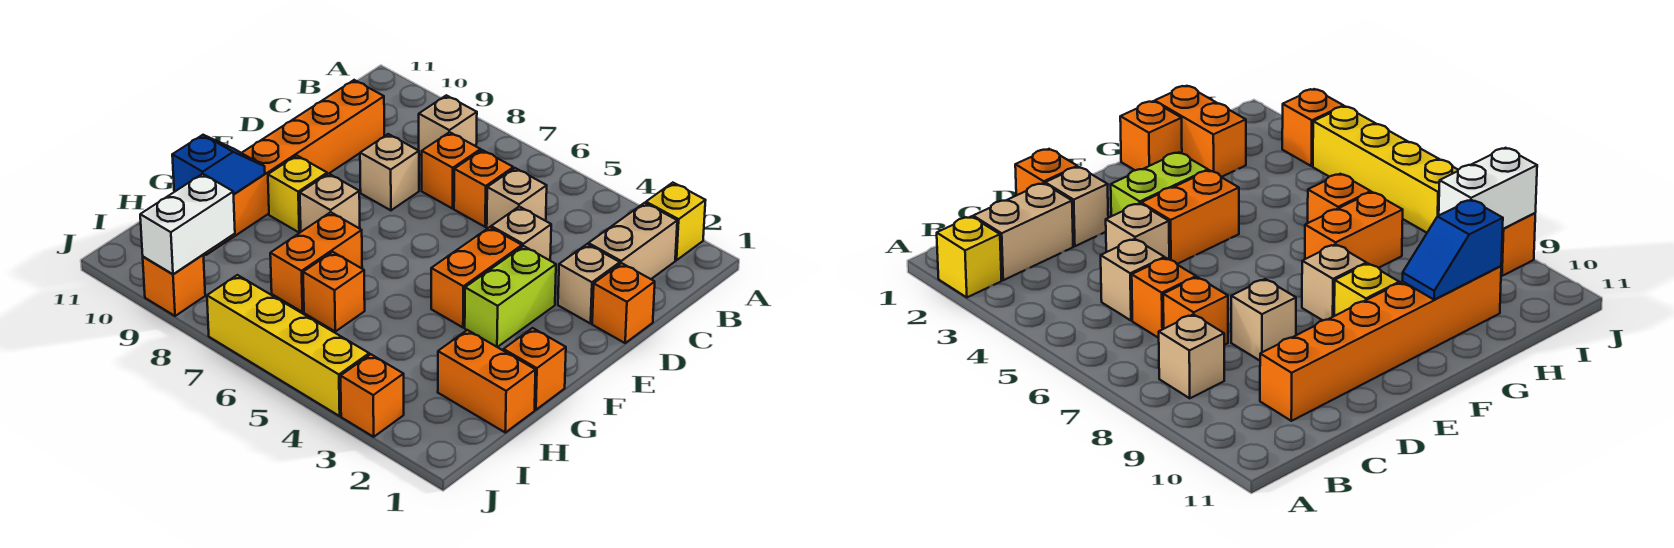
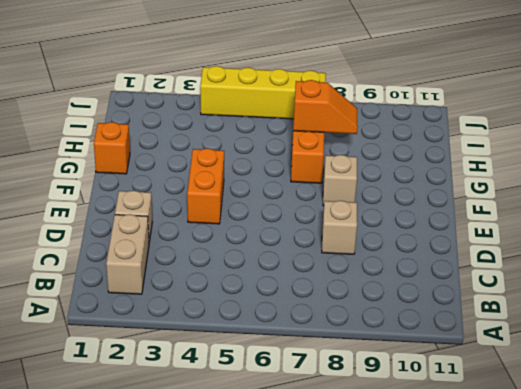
orange 1x2 slope [293,80,358,134] -> none
none -> yellow 1x1 brick [646,183,706,260]
none -> tan 1x1 brick [419,95,477,156]
none -> tan 1x1 brick [487,168,547,228]

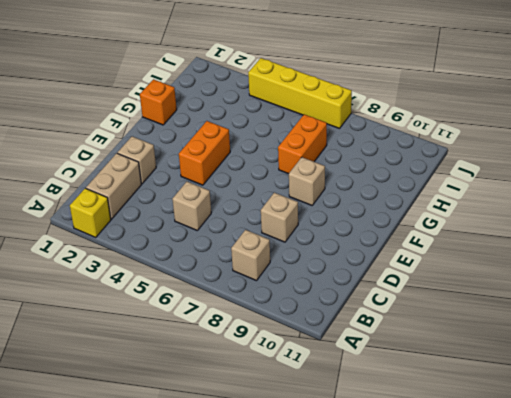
none -> orange 1x1 brick [454,150,513,227]
none -> orange 1x1 brick [422,132,481,209]
none -> orange 1x6 brick [205,80,384,255]

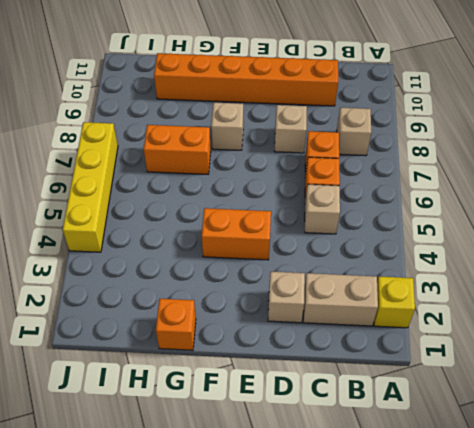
none -> orange 1x1 brick [592,263,655,343]
none -> tan 1x1 brick [491,207,551,260]
none -> lime 1x2 brick [465,246,556,347]

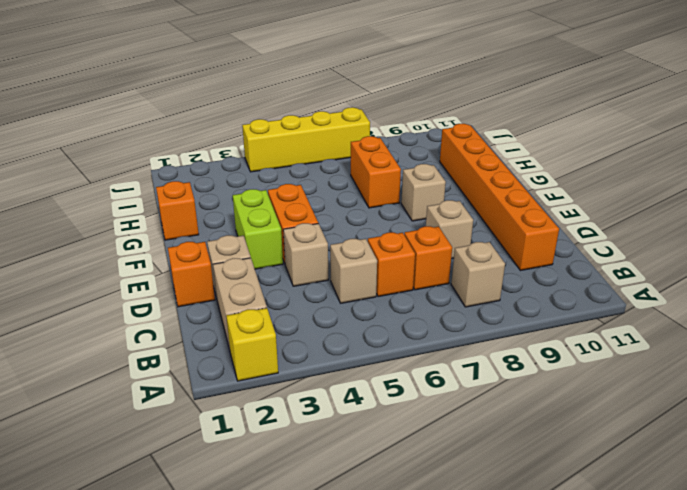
none -> yellow 1x1 brick [268,156,327,232]
none -> orange 1x2 brick [438,330,536,433]
none -> orange 1x1 brick [303,252,365,331]

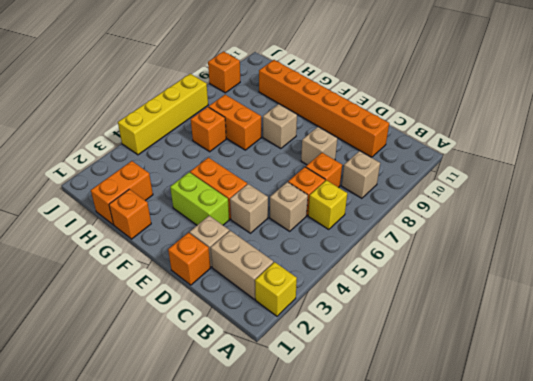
yellow 1x1 brick [308,180,347,230] -> yellow 1x1 brick moved to [268,156,327,232]
none -> orange 1x1 brick [341,354,404,437]
none -> blue 1x2 slope [172,135,265,194]
none -> white 1x2 brick [140,174,235,274]

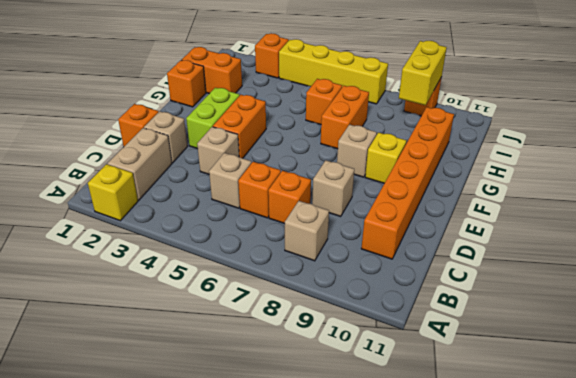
yellow 1x2 brick [399,41,447,105] -> white 1x2 brick [140,174,235,274]
none -> blue 1x2 slope [172,135,265,194]

